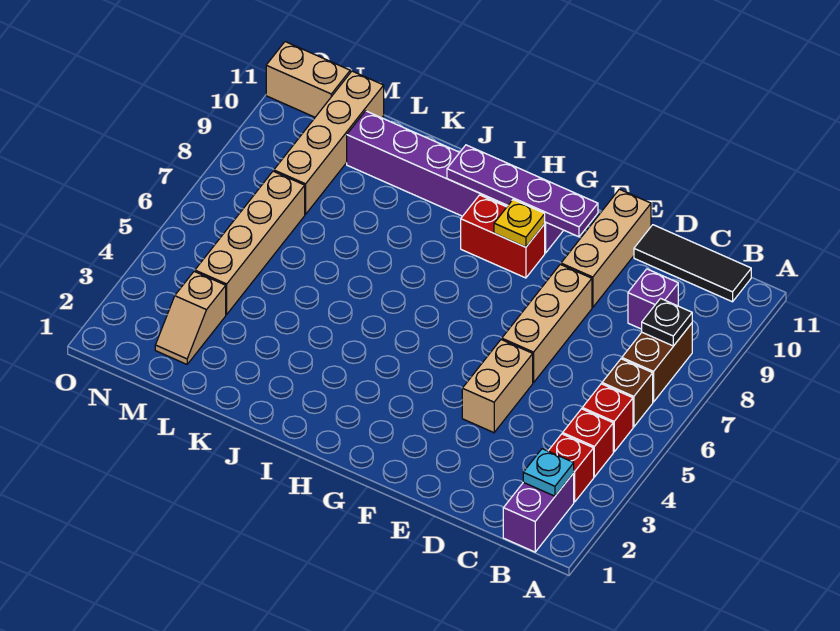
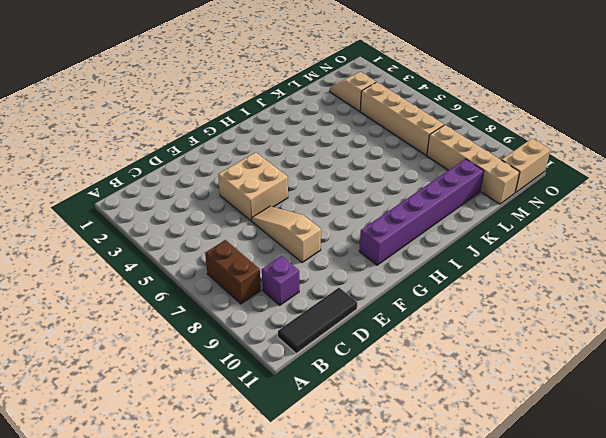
tan 2x2 brick [218,152,288,221] -> tan 1x2 brick [462,339,533,433]
tan 1x3 slope [252,206,321,263] -> tan 1x3 brick [502,264,592,383]
none -> purple 1x2 brick [503,473,574,552]
none -> red 1x1 brick [549,434,594,502]
none -> red 1x1 brick [563,409,613,477]

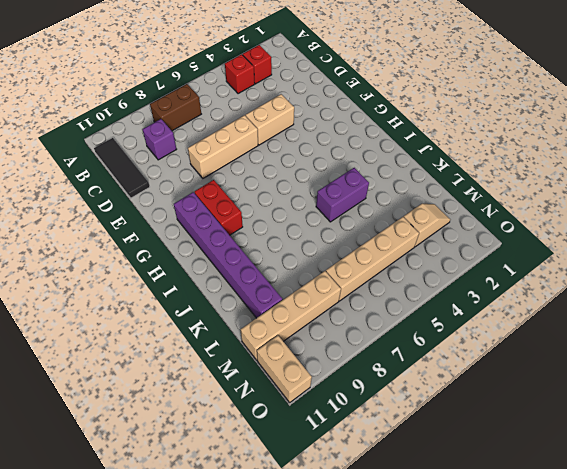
purple 1x2 brick [316,168,369,222] -> purple 1x2 brick moved to [503,473,574,552]
none -> red 1x1 brick [582,384,633,452]
none -> brown 1x1 brick [602,359,653,427]
none -> tan 1x3 brick [561,189,651,308]

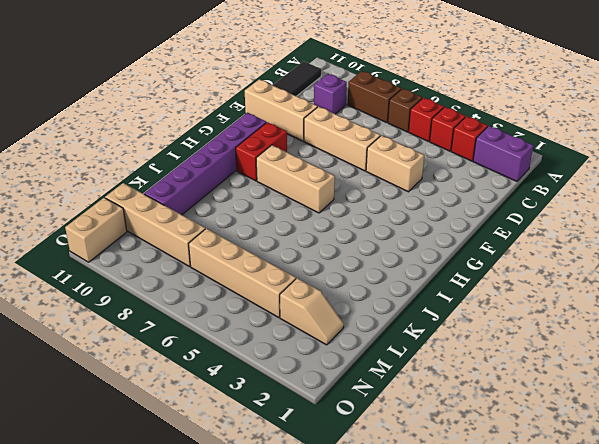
tan 1x3 brick [256,145,335,213] -> none
none -> cyan 1x1 plate [523,449,574,496]
none -> black 1x1 plate [642,299,692,346]
none -> purple 1x4 plate [447,145,598,237]

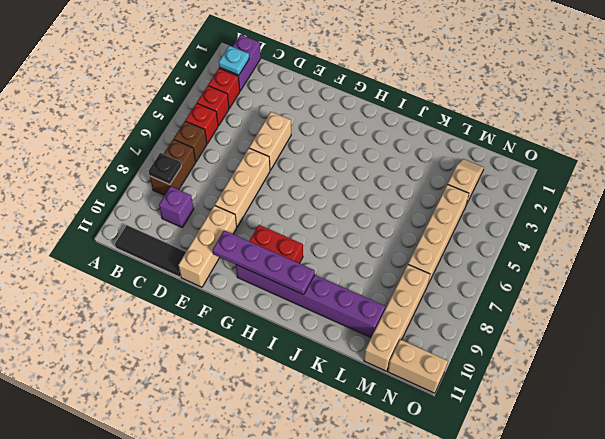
none -> yellow 1x1 plate [494,200,545,247]

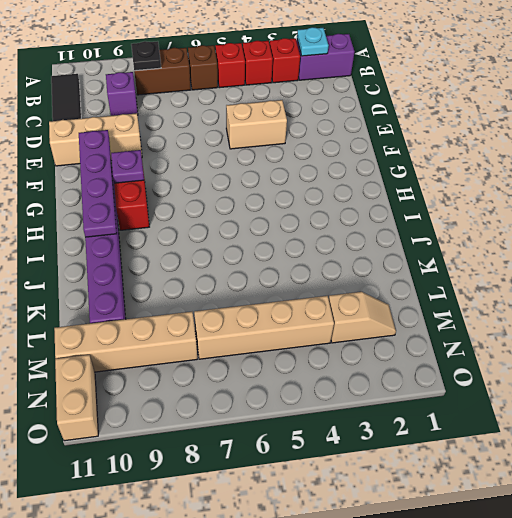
purple 1x1 plate [111,150,144,183] -> yellow 1x1 plate [494,200,545,247]
none -> tan 1x3 brick [502,264,592,383]

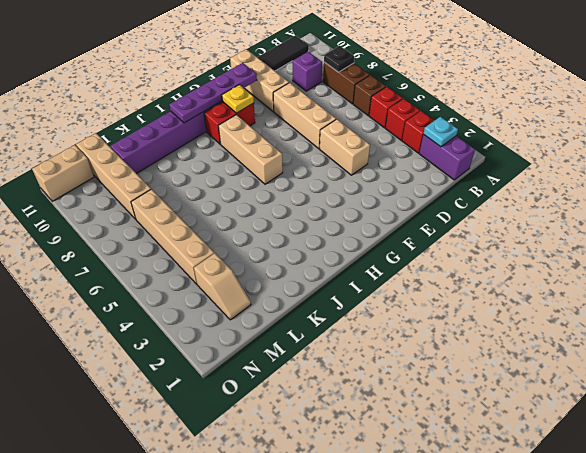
tan 1x3 brick [219,115,283,184] -> none

